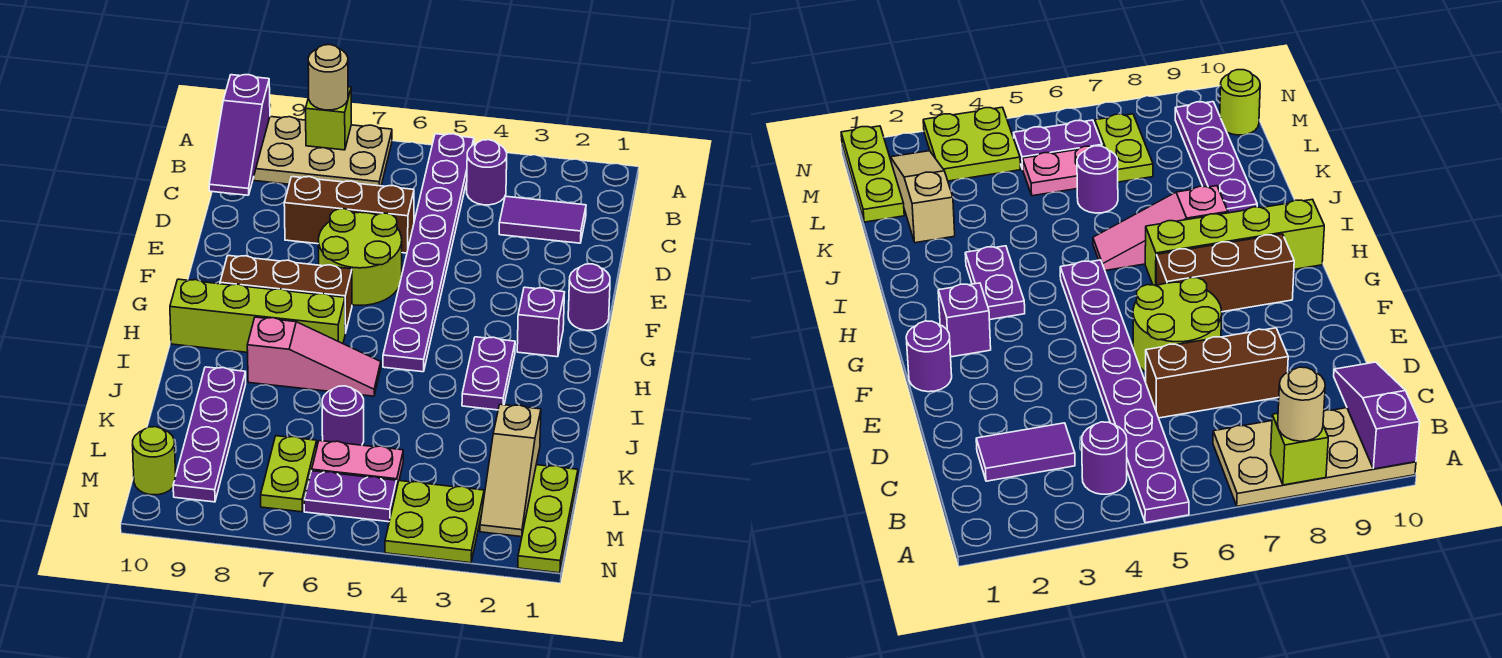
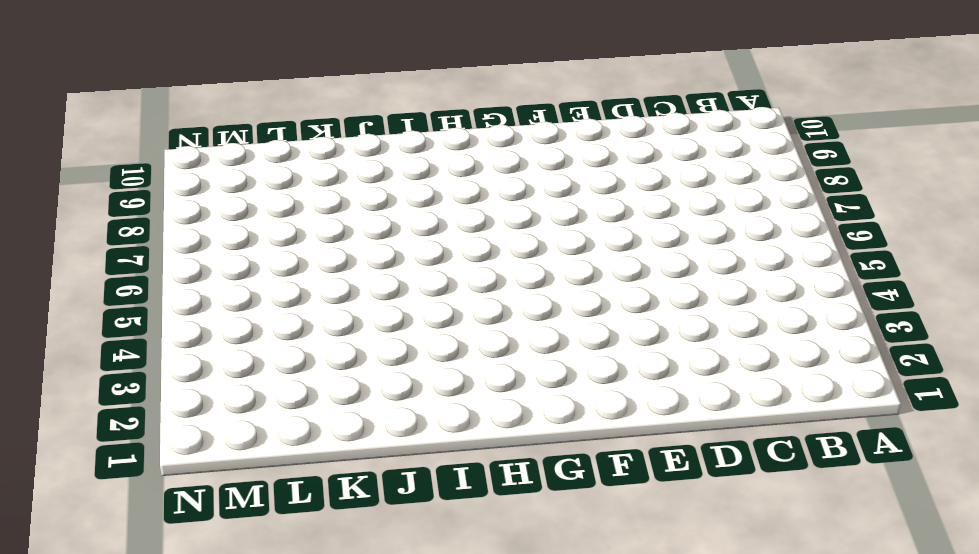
none -> purple 1x8 plate [383,134,474,372]
none -> tan 2x4 plate [253,117,392,186]
none -> purple 1x1 round brick [467,140,507,205]

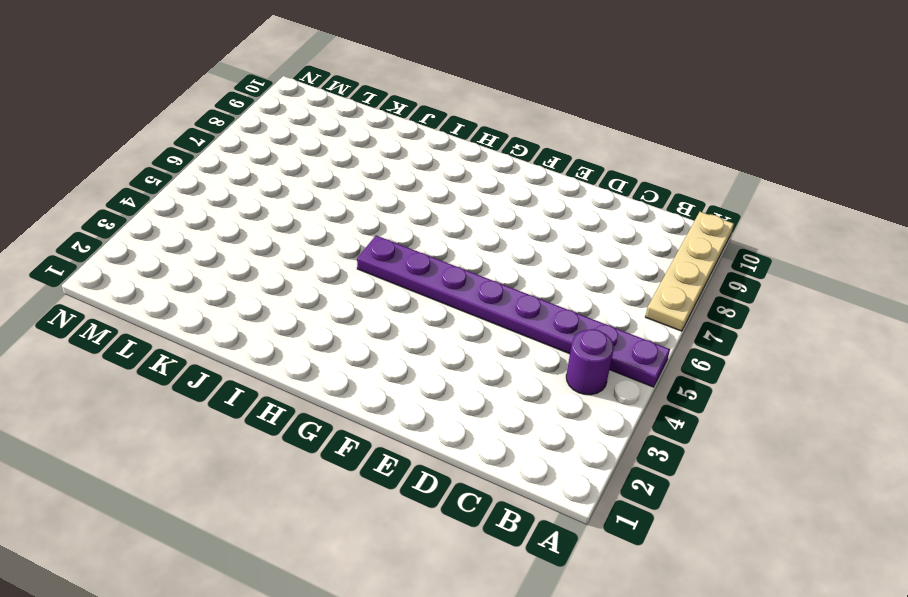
tan 1x4 plate [645,212,734,331] -> tan 2x4 plate [253,117,392,186]
none -> purple 1x2 tile [499,196,586,243]
none -> brown 1x3 brick [284,177,414,253]
none -> lime 2x2 round brick [318,209,402,305]

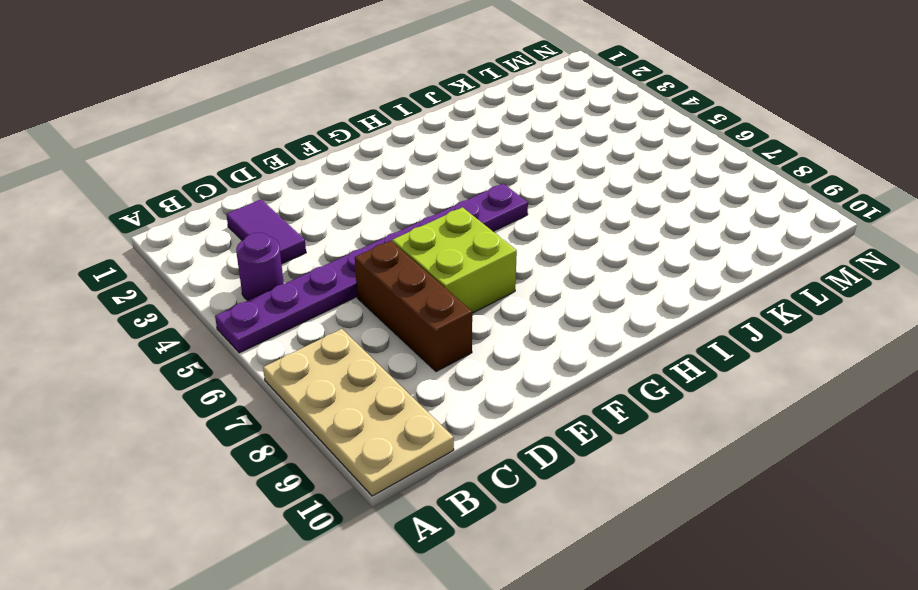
lime 2x2 brick [392,207,517,313] -> lime 2x2 round brick [318,209,402,305]
none -> purple 1x1 round brick [568,264,610,330]
none -> purple 1x1 brick [517,287,565,357]
none -> brown 1x3 brick [220,256,352,333]

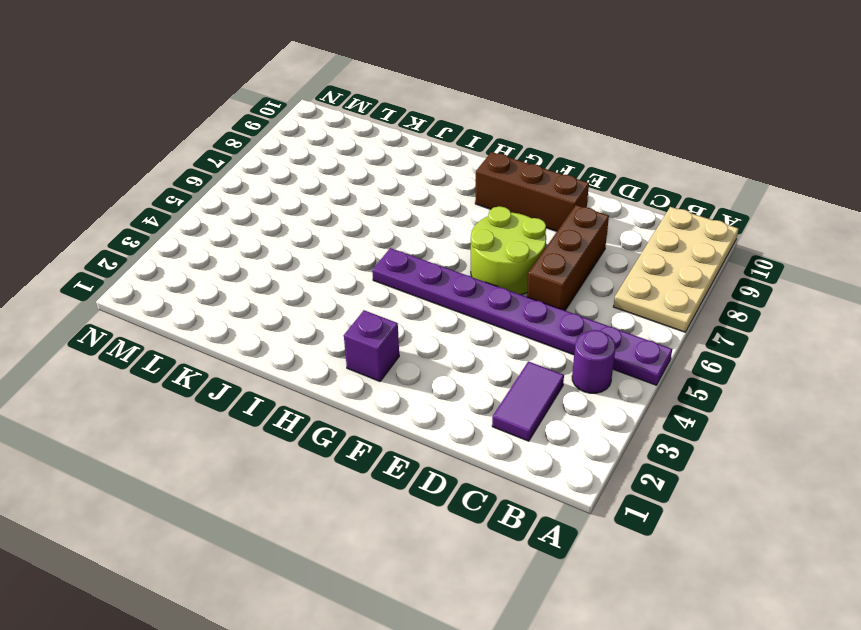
brown 1x3 brick [475,152,589,231] -> brown 1x3 brick turned to [220,256,352,333]
none -> purple 1x1 round brick [568,264,610,330]
none -> purple 1x2 plate [462,337,515,410]
none -> lime 1x4 brick [170,279,345,352]

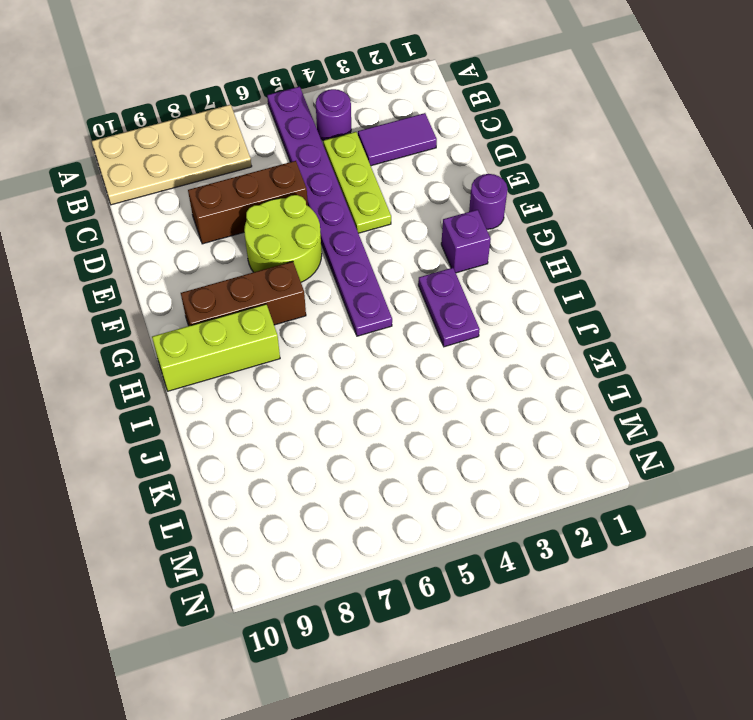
lime 1x3 plate [323,132,391,233] -> lime 1x3 plate moved to [518,465,578,573]
lime 1x3 brick [152,304,280,391] -> lime 1x4 brick [170,279,345,352]
none -> pink 1x3 slope [247,317,381,396]
none -> purple 1x4 plate [173,367,246,502]
none -> tan 1x3 slope [480,404,541,537]

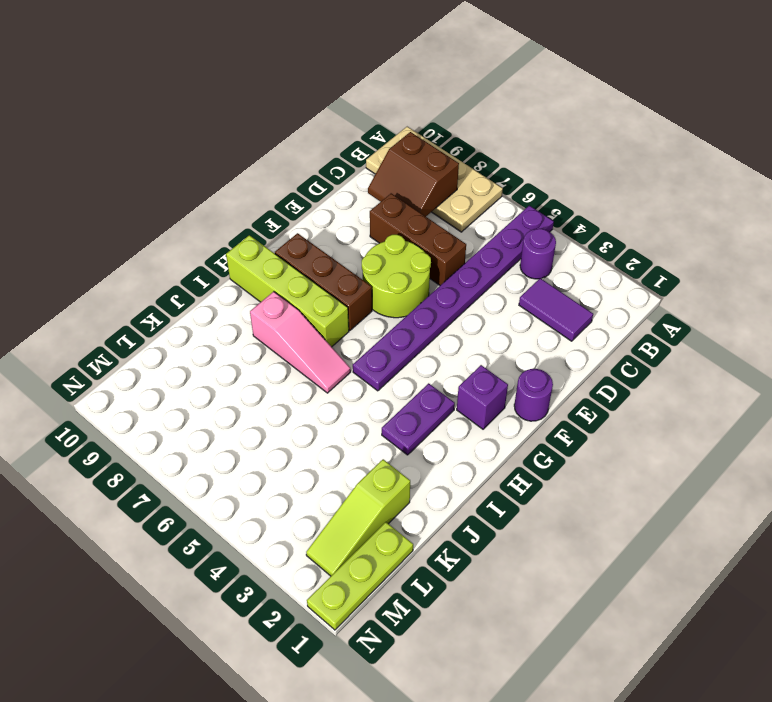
brown 2x2 slope [368,132,459,217] -> none
lime 1x3 slope [306,459,410,576] -> tan 1x3 slope [480,404,541,537]
none -> purple 1x4 plate [173,367,246,502]
none -> purple 1x1 round brick [322,386,364,445]
none -> pink 1x2 plate [312,441,403,486]

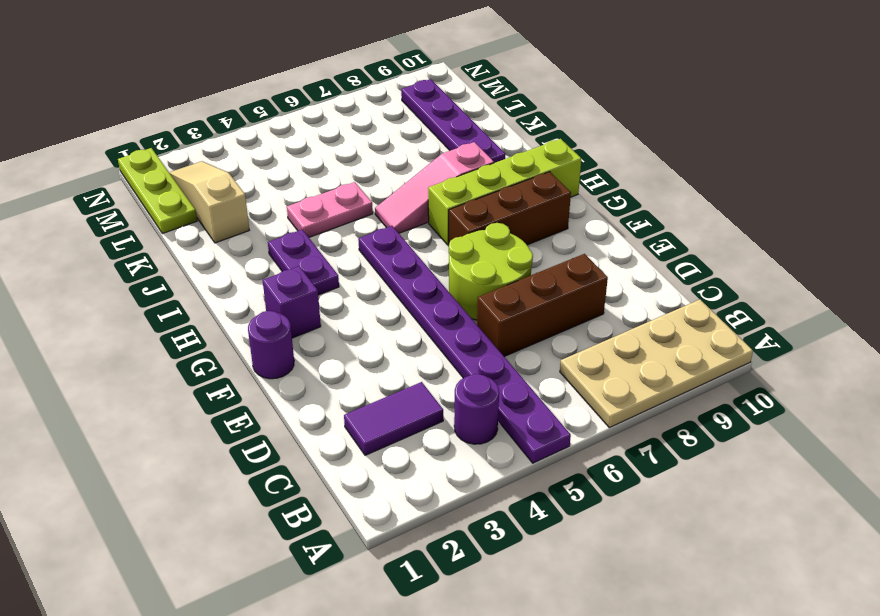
pink 1x2 plate [287,182,373,237] -> pink 1x2 plate moved to [312,441,403,486]
none -> purple 1x1 round brick [322,386,364,445]
none -> lime 1x2 plate [261,436,317,512]
none -> lime 2x2 plate [385,481,484,563]

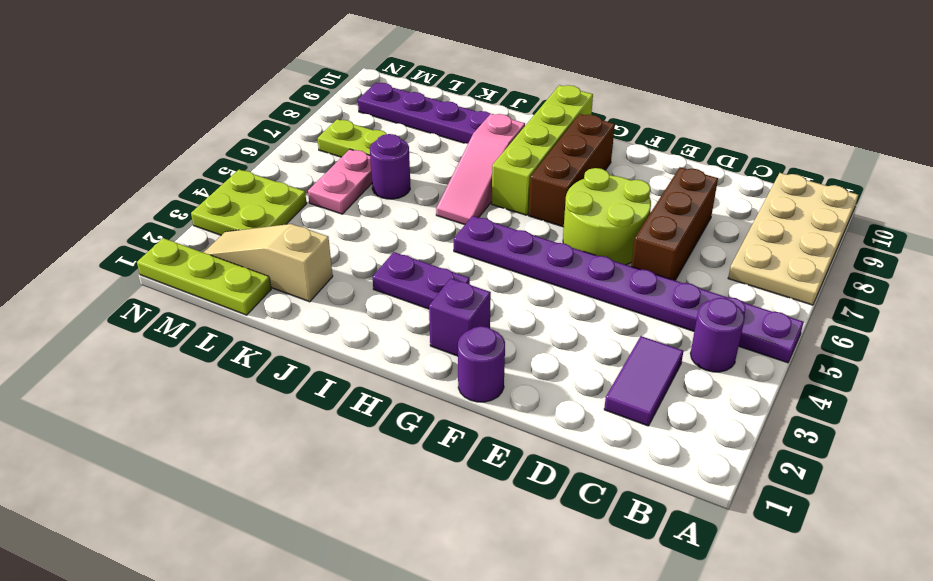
none -> purple 1x2 plate [304,471,397,522]
none -> lime 1x1 round brick [133,427,176,495]
none -> lime 1x1 brick [306,87,351,150]

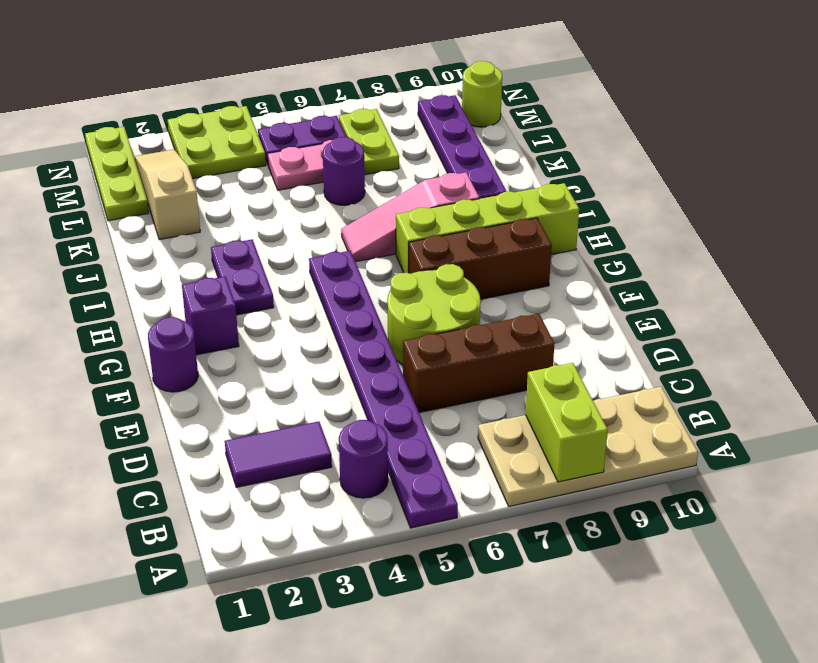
lime 1x2 brick [525,363,608,482] -> lime 1x1 brick [306,87,351,150]
none -> purple 1x3 slope [209,75,270,195]
none -> tan 1x1 round brick [308,45,348,110]

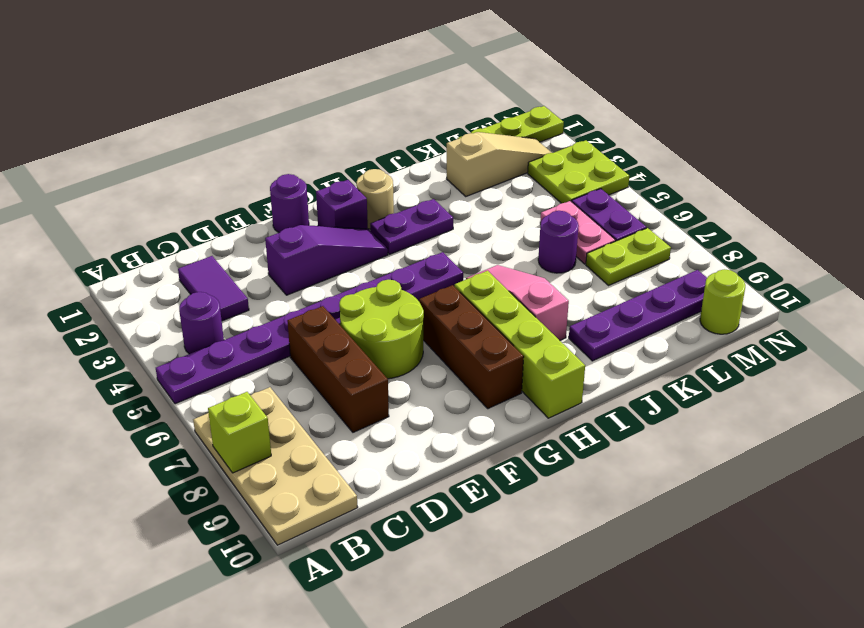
purple 1x3 slope [265,225,388,295] -> purple 1x3 slope moved to [209,75,270,195]
tan 1x1 round brick [357,169,394,229] -> tan 1x1 round brick moved to [308,45,348,110]

